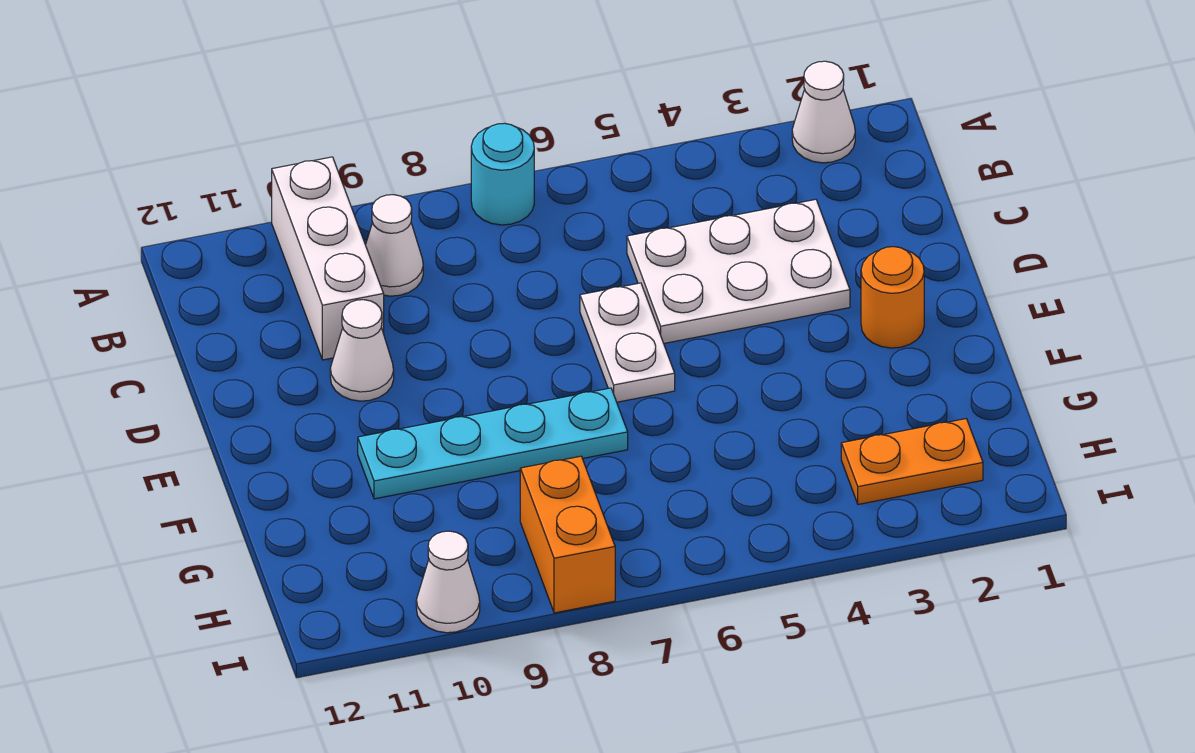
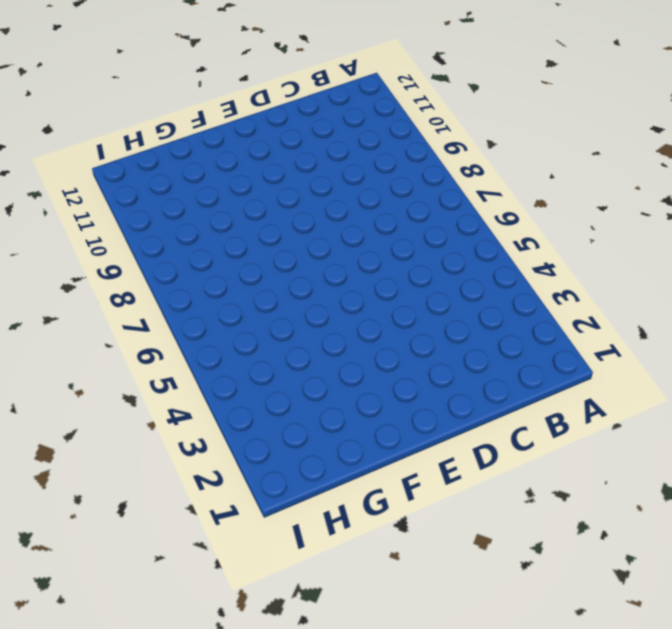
none -> white 1x1 cone [792,61,855,163]
none -> cyan 1x1 round brick [471,123,534,225]
none -> white 1x3 brick [272,157,384,360]

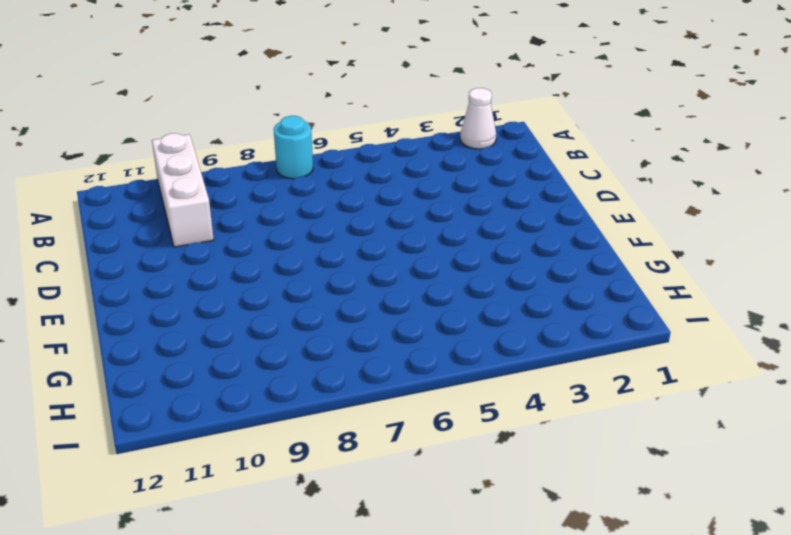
none -> white 1x1 cone [366,195,423,296]
none -> white 2x3 plate [627,199,850,343]
none -> white 1x2 plate [580,283,675,402]

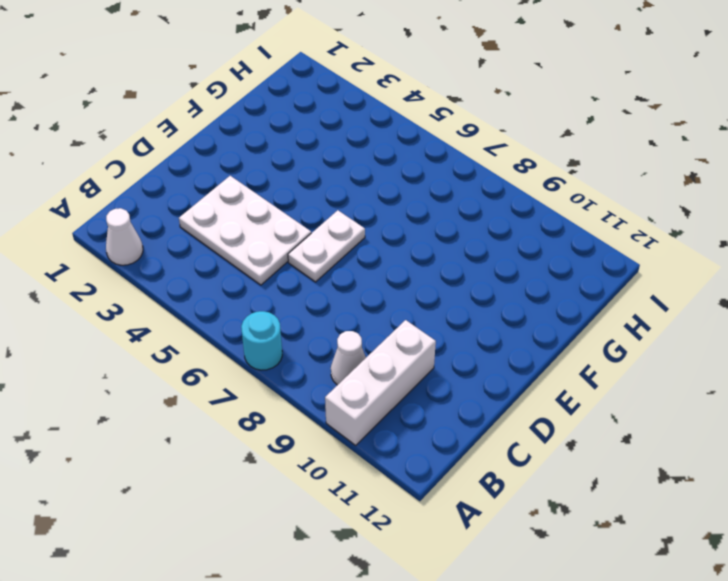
none -> white 1x1 cone [330,300,394,401]
none -> orange 1x1 round brick [861,247,924,348]
none -> cyan 1x4 plate [358,388,628,499]

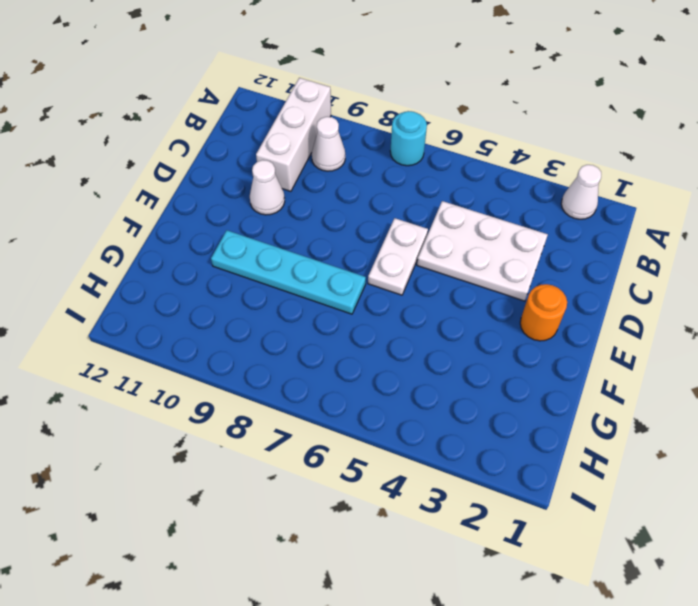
none -> orange 1x2 plate [841,419,983,504]
none -> orange 1x2 brick [520,456,615,613]
none -> white 1x1 cone [416,531,480,633]

